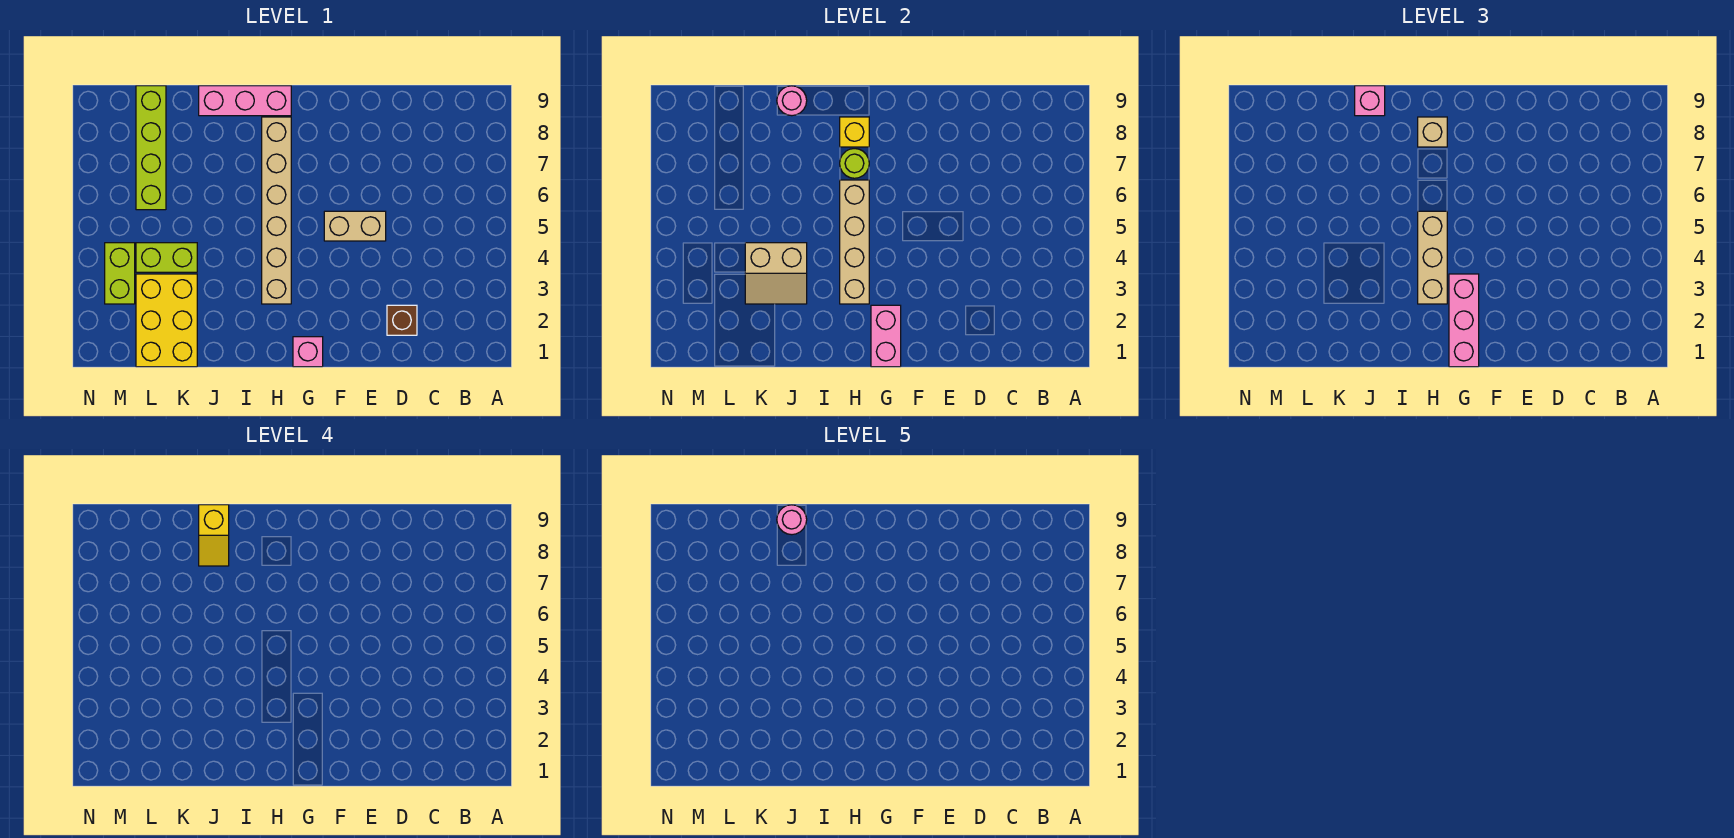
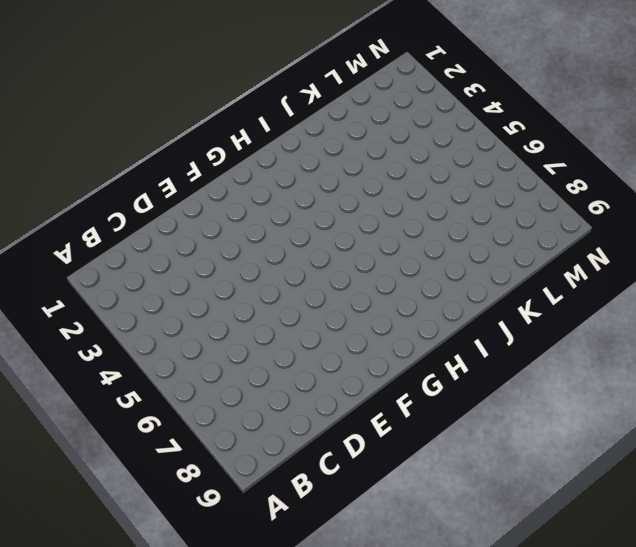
none -> brown 1x1 brick [387,305,417,335]
none -> tan 1x2 brick [324,211,386,241]
none -> pink 1x1 brick [293,337,323,367]

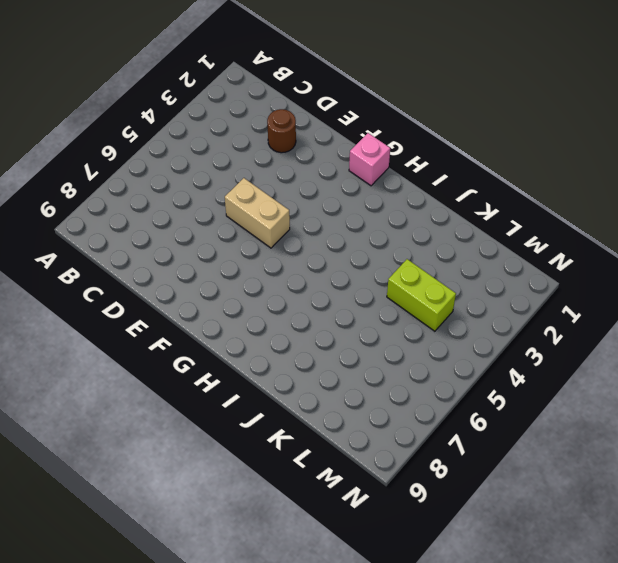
brown 1x1 round brick [267,109,296,153] -> brown 1x1 brick [387,305,417,335]
none -> tan 1x6 brick [262,117,291,304]
none -> pink 1x3 brick [199,86,291,116]
none -> yellow 2x3 brick [136,274,197,367]

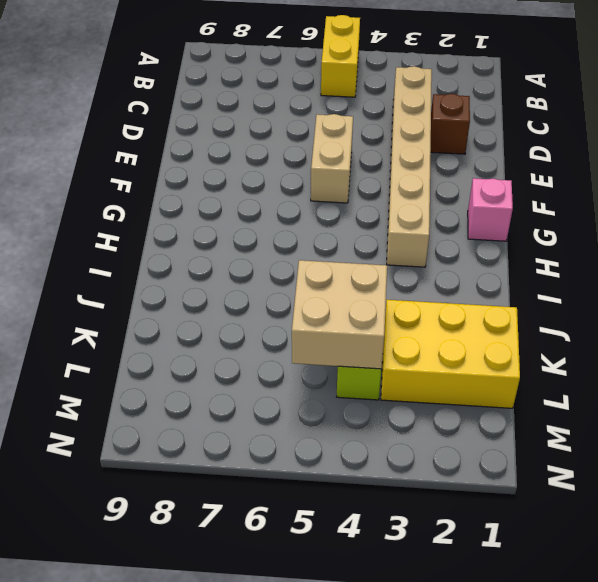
yellow 1x2 brick [321,15,360,97] -> none
tan 1x6 brick [387,66,432,267] -> tan 1x6 brick turned to [262,117,291,304]
tan 2x2 brick [292,260,387,369] -> tan 2x2 slope [745,243,807,304]
none -> pink 1x3 brick [199,86,291,116]
none -> lime 1x4 brick [136,86,166,210]
none -> lime 1x2 brick [105,243,135,304]

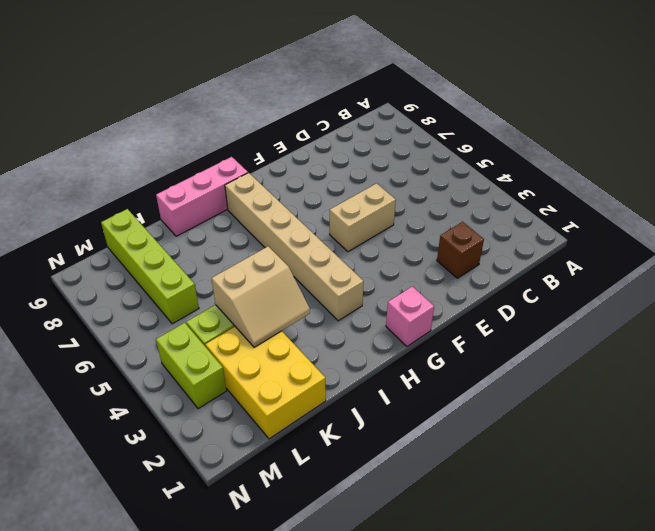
none -> pink 1x2 brick [871,305,901,367]
none -> tan 1x4 brick [840,180,869,304]
none -> lime 1x1 round brick [840,149,869,178]

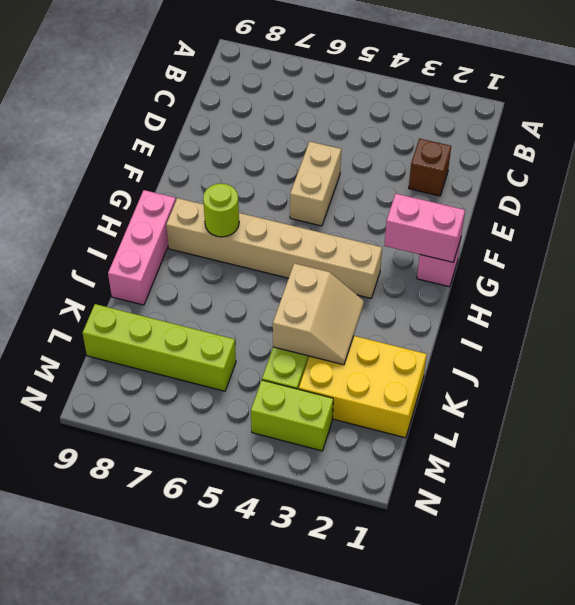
none -> tan 1x4 brick [840,180,869,304]
none -> yellow 1x1 brick [840,117,869,147]
none -> pink 1x1 round brick [777,86,807,116]

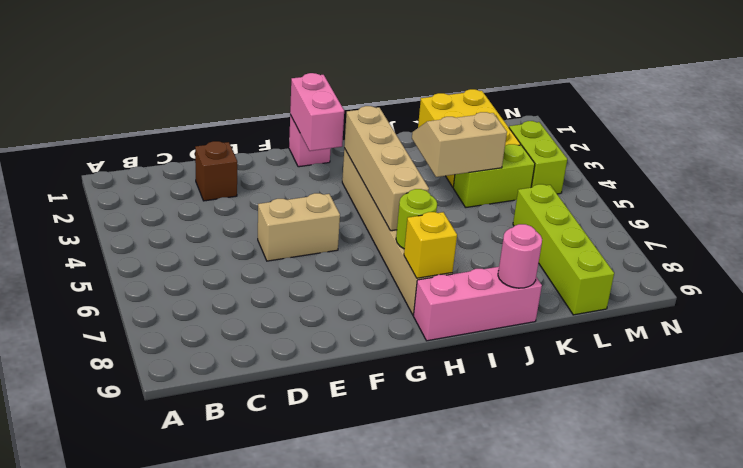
none -> pink 1x3 brick [1449,274,1479,367]
none -> tan 1x3 brick [1418,211,1447,304]
none -> tan 1x1 brick [1418,117,1447,147]

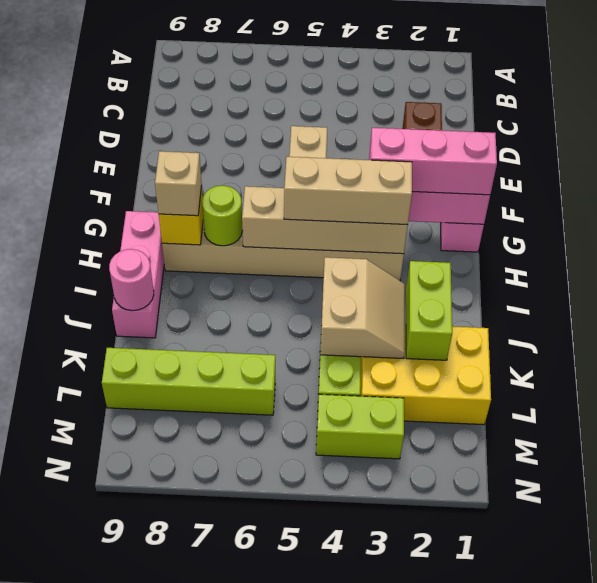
lime 1x2 brick [406,261,452,360] -> none
none -> pink 1x1 brick [1355,86,1385,116]
none -> yellow 1x2 slope [199,505,229,566]
none -> pink 1x1 round brick [777,505,807,535]

